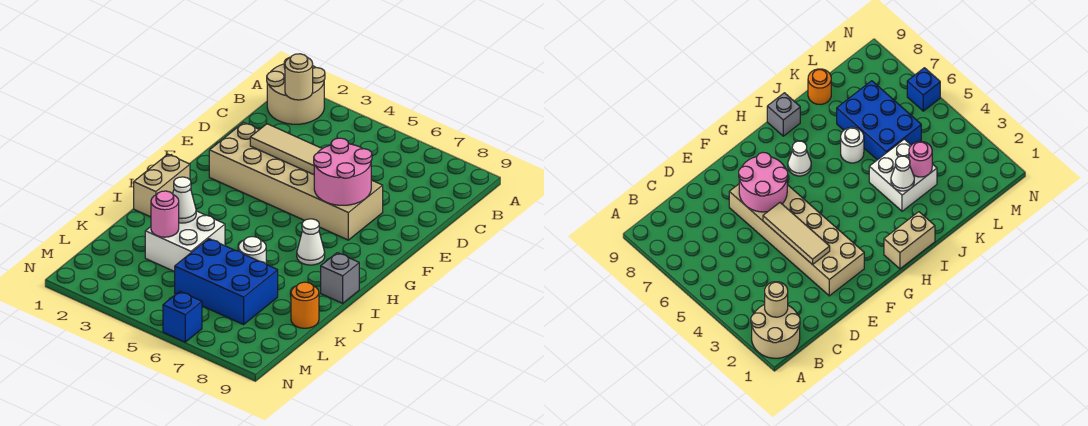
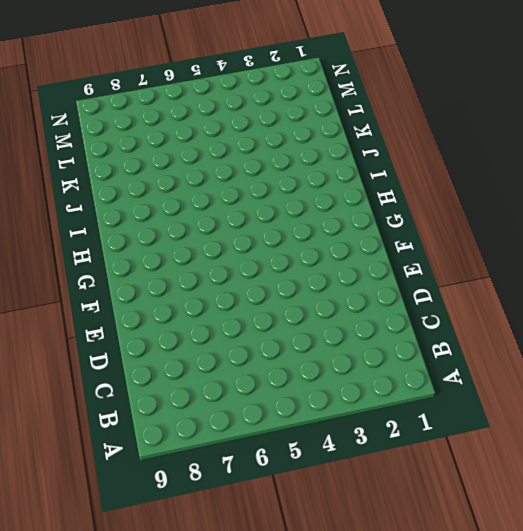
none -> tan 2x2 round brick [267,57,325,124]
none -> tan 2x6 brick [209,123,383,240]
none -> tan 1x2 brick [134,154,190,217]

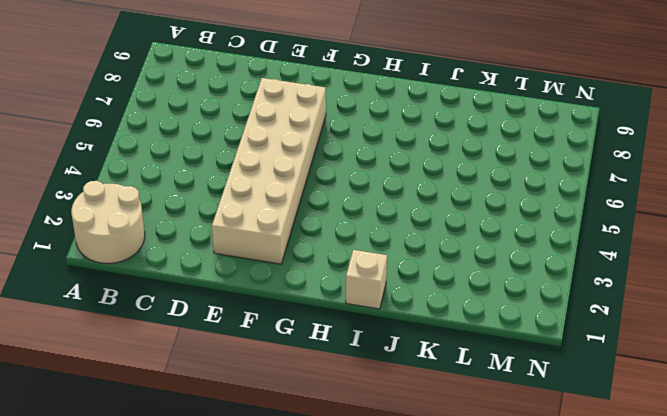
tan 1x1 brick [346,250,387,309] -> tan 1x2 brick [134,154,190,217]
none -> white 1x1 cone [297,219,325,265]
none -> grey 1x1 brick [321,253,359,303]
none -> white 2x2 brick [145,211,225,272]

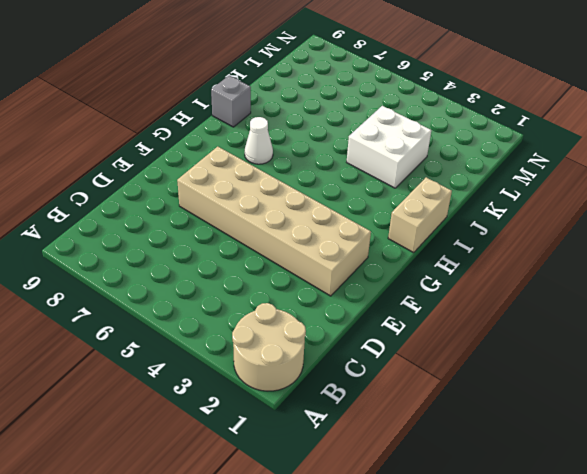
none -> white 1x1 round brick [239,237,266,264]
none -> blue 2x3 brick [175,239,278,325]
none -> orange 1x1 round brick [291,282,319,328]

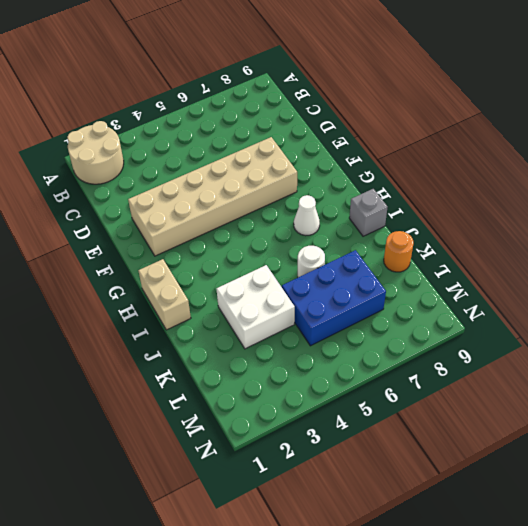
none -> blue 1x1 brick [163,291,202,342]
none -> tan 1x1 round brick [285,54,313,100]
none -> tan 1x3 tile [250,124,322,175]

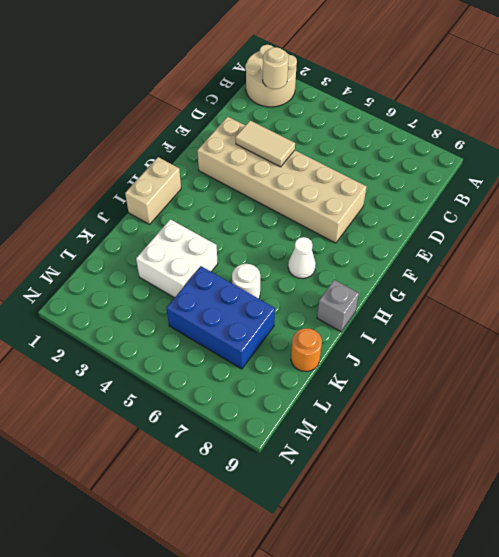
tan 1x2 tile [235,121,295,167] -> tan 1x3 tile [250,124,322,175]
none -> blue 1x1 brick [163,291,202,342]
none -> pink 2x2 round brick [314,138,372,205]
none -> white 1x1 cone [173,177,196,223]

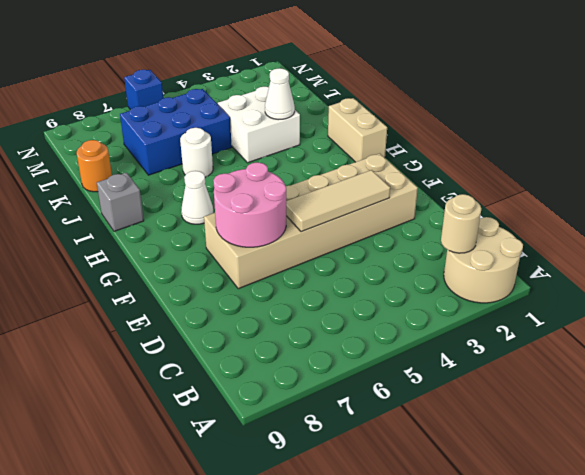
none -> pink 1x1 round brick [151,191,179,237]

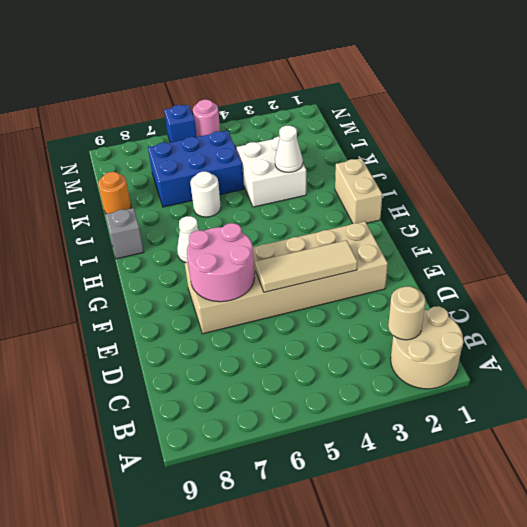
pink 1x1 round brick [193,100,220,137] -> pink 1x1 round brick moved to [151,191,179,237]

